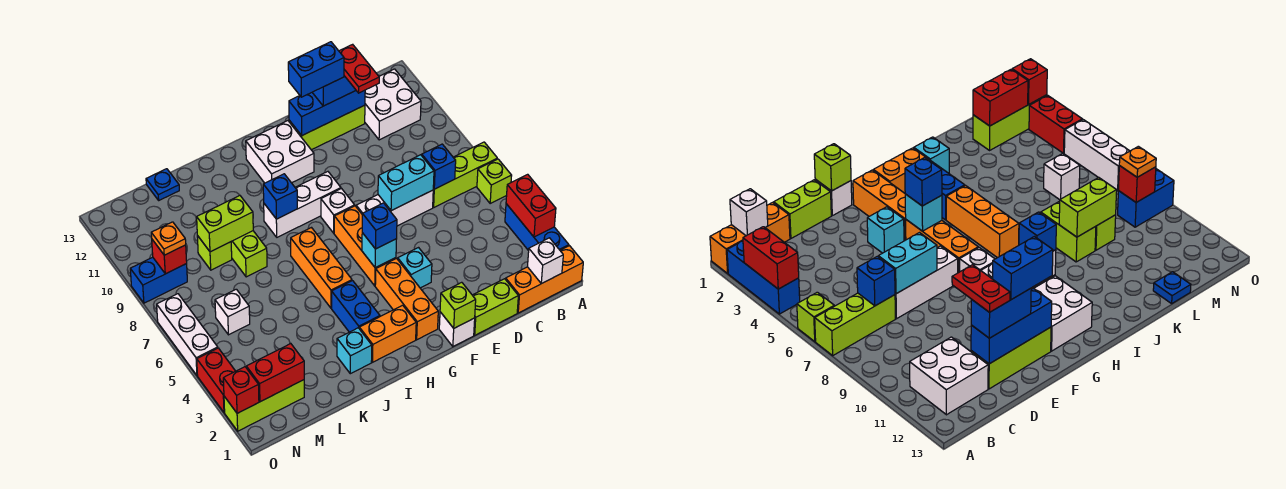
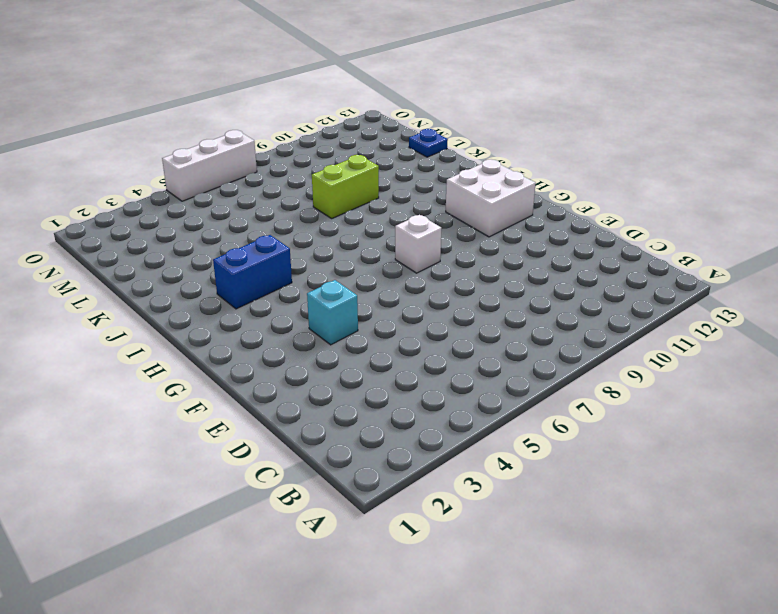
none -> orange 1x3 brick [506,246,583,313]
none -> blue 1x3 brick [505,204,569,251]
none -> lime 1x1 brick [477,159,512,203]
none -> lime 1x3 brick [433,142,497,207]

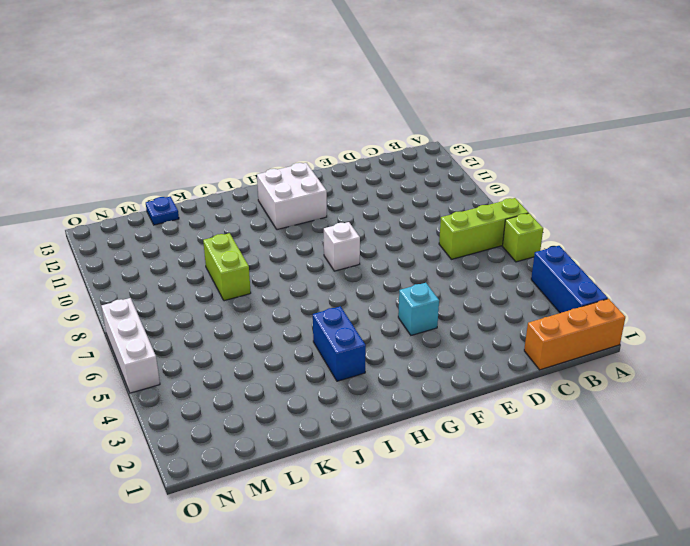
none -> white 2x2 brick [365,69,421,140]
none -> lime 1x2 brick [473,279,518,335]
none -> white 1x3 brick [356,190,433,226]
none -> lime 1x3 brick [289,105,365,150]

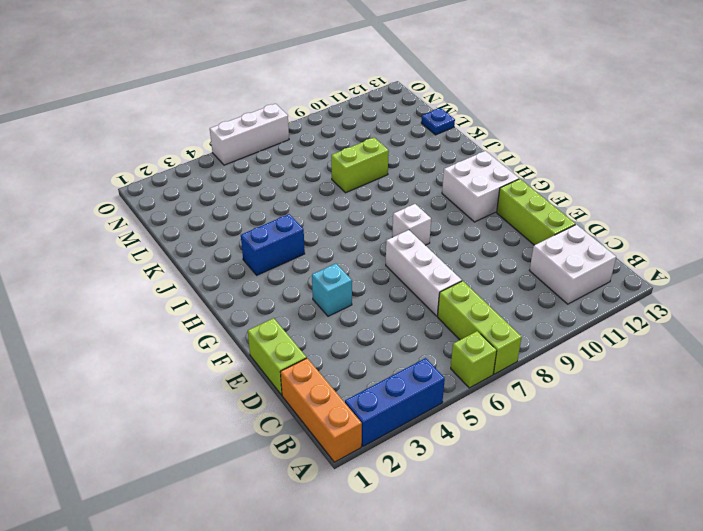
none -> white 1x1 brick [439,312,475,347]
none -> orange 1x3 brick [375,259,438,340]
none -> orange 1x3 brick [334,206,396,286]
none -> white 1x3 brick [264,172,341,237]

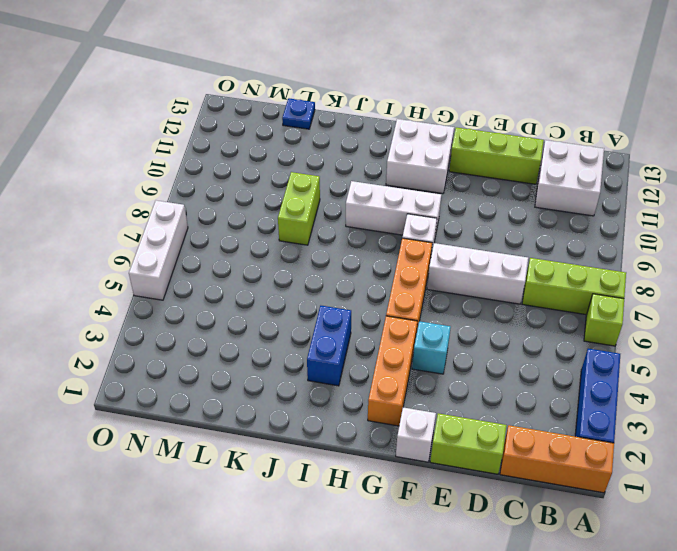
none -> orange 1x2 brick [359,305,416,362]
none -> orange 1x3 brick [291,228,352,308]
none -> cyan 1x1 brick [337,328,372,374]
none -> lime 1x1 brick [197,236,232,270]

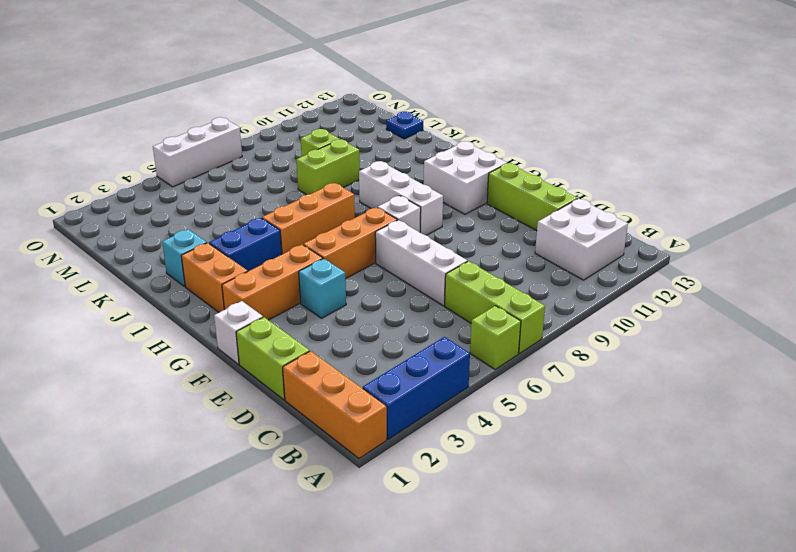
none -> lime 1x3 brick [224,380,304,431]
none -> white 1x1 brick [215,289,250,335]
none -> blue 1x2 brick [130,257,187,303]
none -> red 1x2 brick [197,348,235,413]

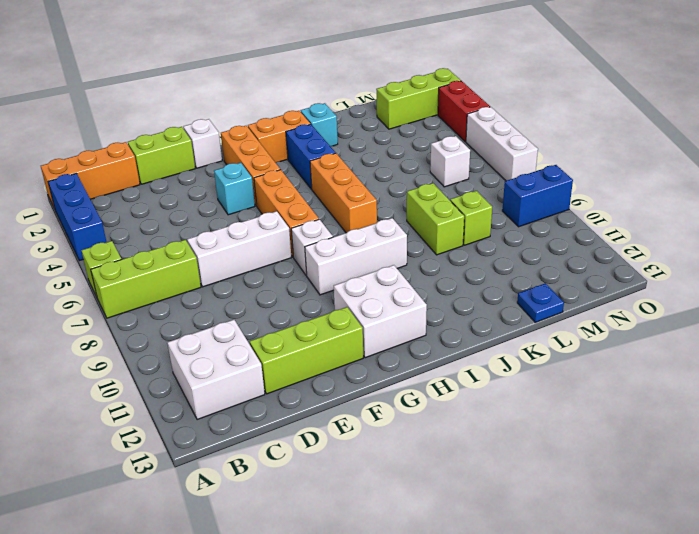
none -> red 1x2 brick [506,174,556,237]
none -> white 1x1 brick [528,238,563,284]
none -> blue 1x1 brick [422,144,456,189]
none -> cyan 1x2 brick [378,155,434,211]

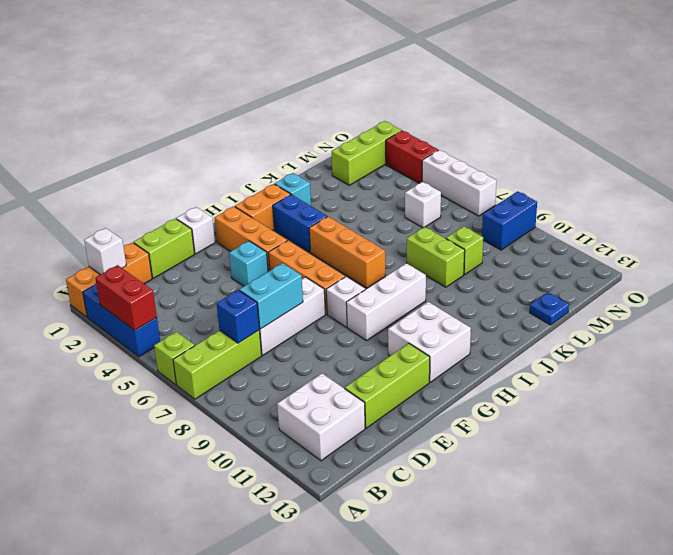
none -> blue 1x3 brick [289,90,365,135]
none -> lime 1x1 brick [440,282,476,328]
none -> cyan 1x1 brick [362,233,396,268]
none -> blue 1x1 brick [263,174,297,219]

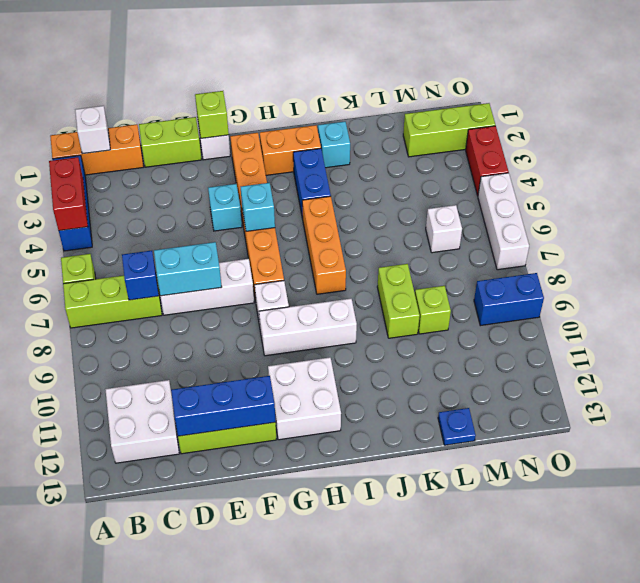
none -> blue 1x1 brick [263,174,297,219]
none -> lime 1x2 brick [197,195,253,252]
none -> red 1x2 brick [246,344,304,402]
none -> red 1x1 brick [152,240,187,274]

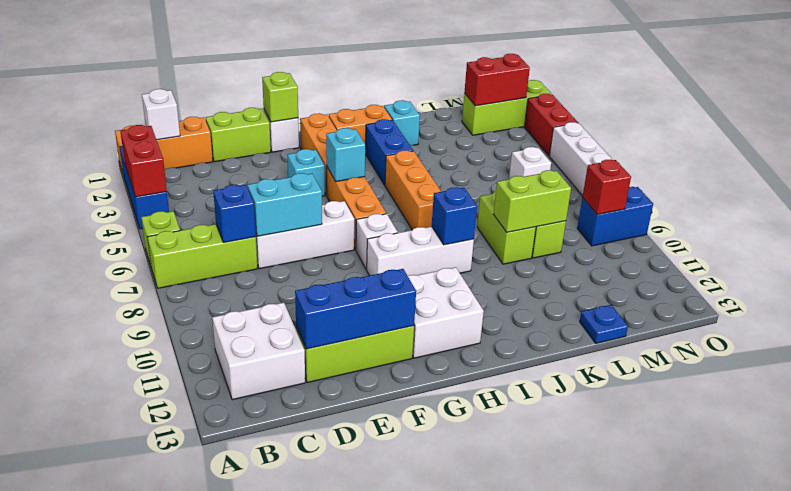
none -> red 1x1 brick [223,367,259,413]
none -> blue 1x2 brick [312,76,356,106]
none -> blue 1x1 brick [362,203,397,249]
none -> orange 1x1 plate [151,222,186,255]

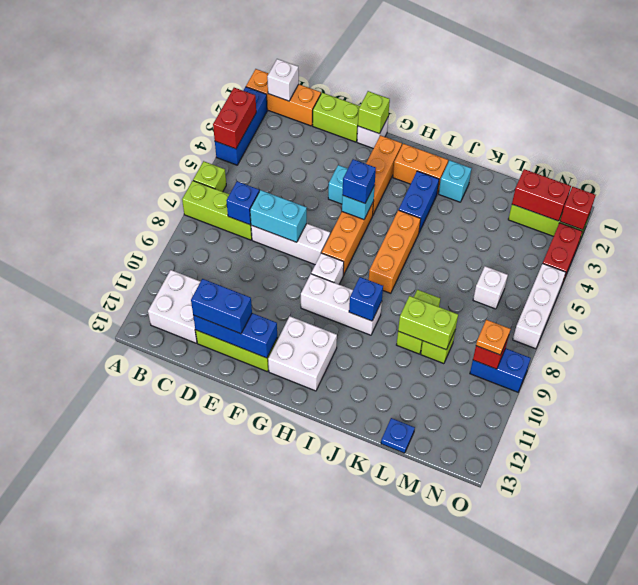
none -> red 1x2 plate [339,44,379,93]
none -> blue 1x2 brick [288,42,344,97]

